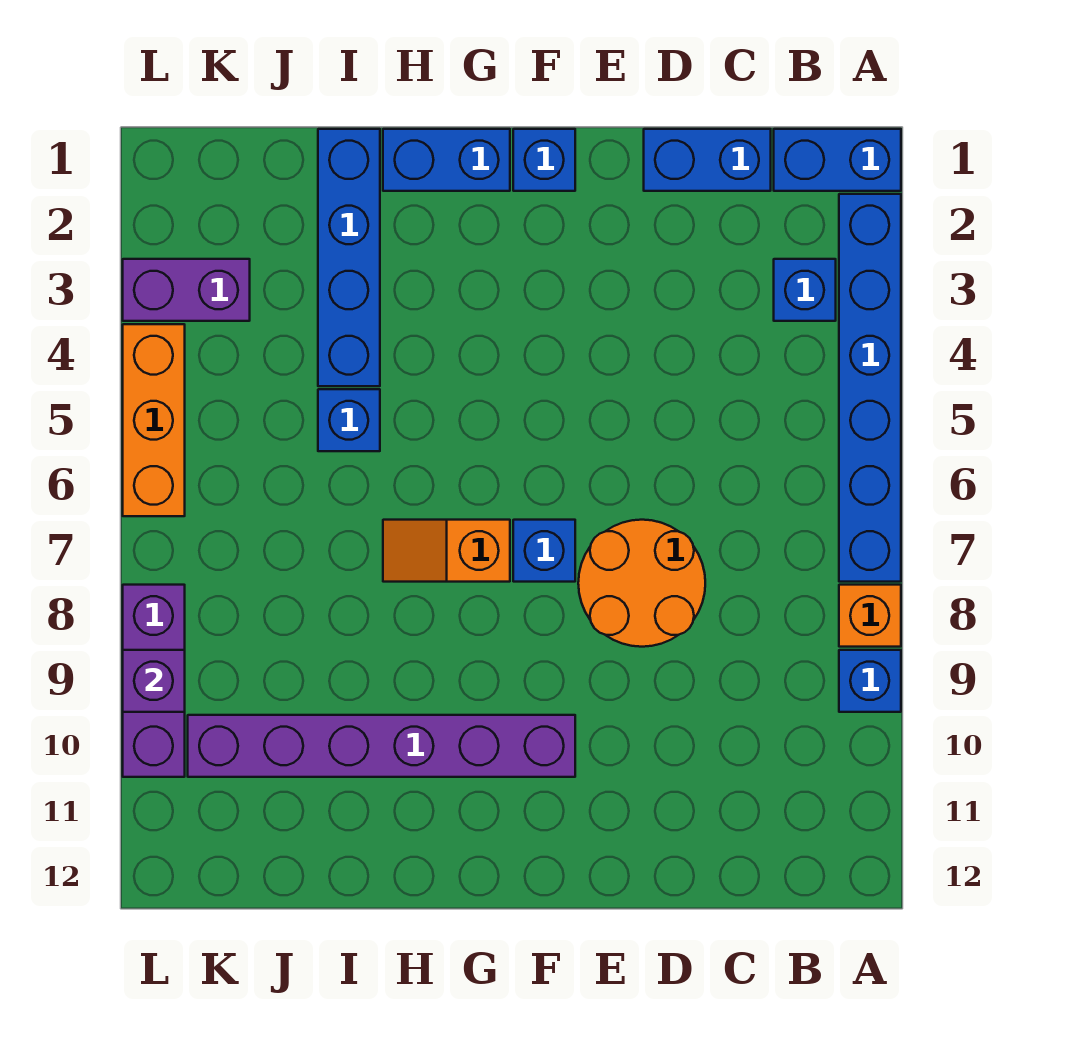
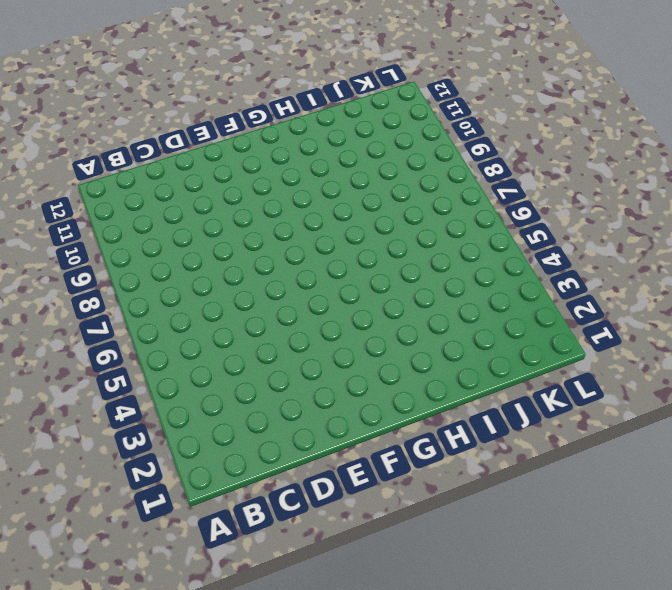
none -> blue 1x2 brick [774,129,901,191]
none -> blue 1x6 brick [839,194,901,582]
none -> orange 1x1 brick [839,585,901,647]

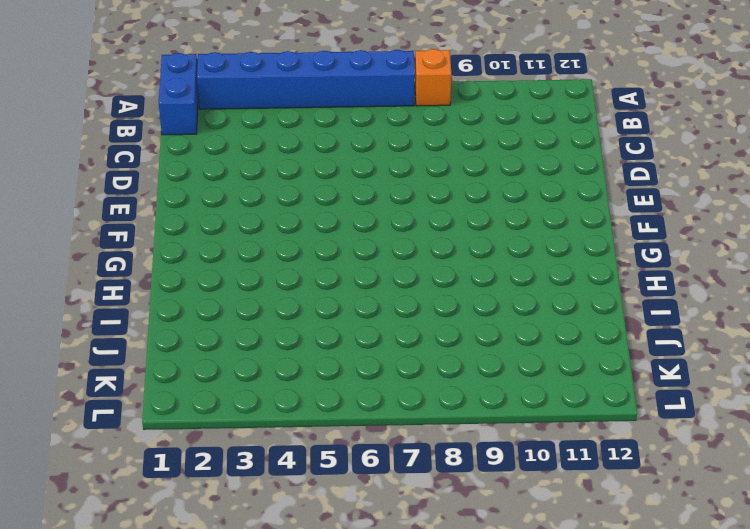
none -> blue 1x1 brick [839,650,901,712]
none -> blue 1x1 brick [774,259,836,321]
none -> blue 1x2 brick [644,129,771,191]

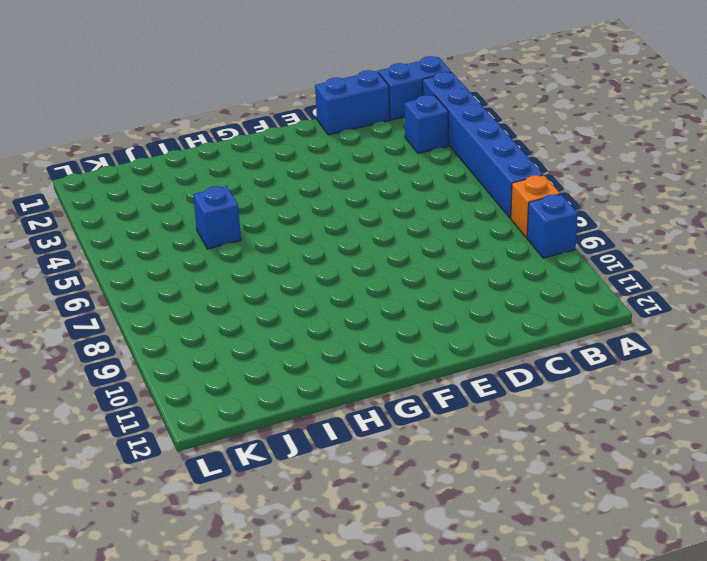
none -> orange 2x2 round brick [578,520,705,647]
none -> blue 1x1 brick [513,129,575,191]
none -> blue 1x1 brick [513,520,575,582]

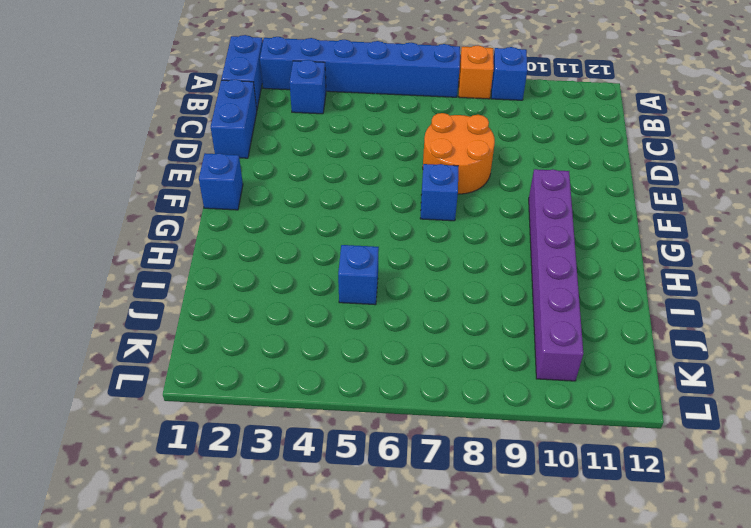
none -> blue 1x2 brick [383,129,510,191]
none -> orange 1x2 slope [383,520,510,582]
none -> blue 1x4 brick [318,129,380,386]

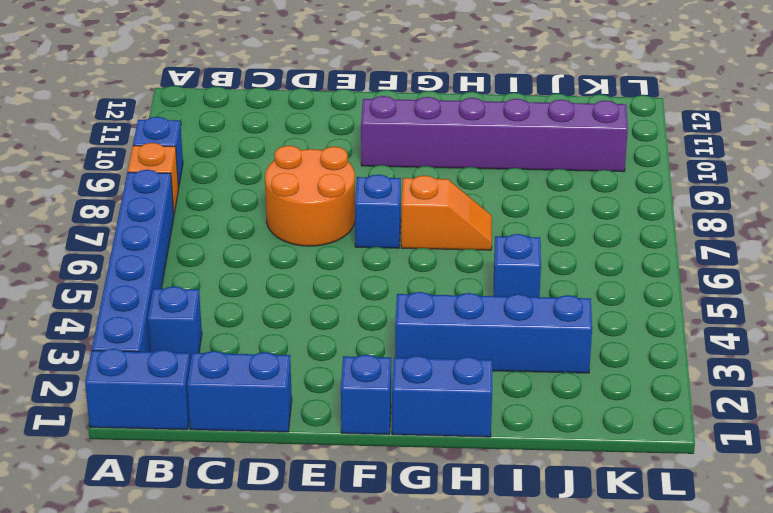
blue 1x4 brick [395,292,592,373] -> blue 1x4 brick turned to [318,129,380,386]
none -> purple 1x2 brick [123,259,250,321]
none -> orange 1x3 brick [123,324,185,516]
none -> purple 1x3 brick [123,585,185,777]

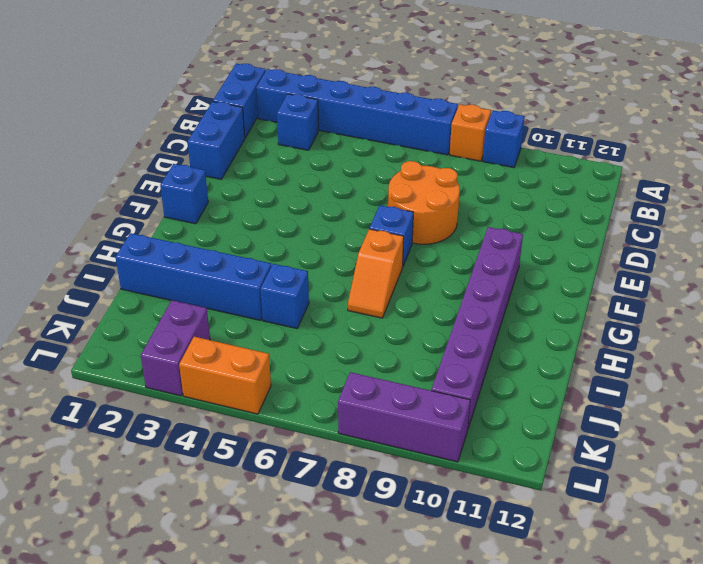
orange 1x2 brick [179,337,271,414] -> orange 1x3 brick [123,324,185,516]
none -> blue 1x2 brick [383,129,510,191]
none -> purple 1x1 brick [123,650,185,712]

